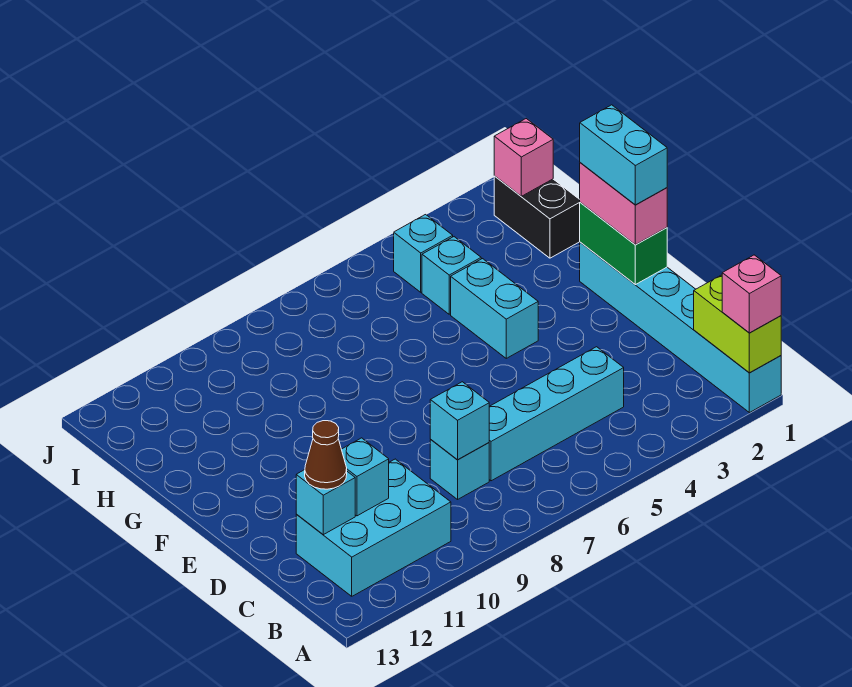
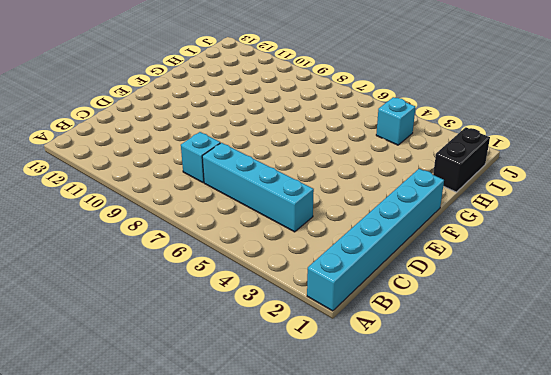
none -> cyan 2x3 brick [296,459,451,596]
none -> cyan 1x2 brick [451,259,538,358]
none -> cyan 1x1 brick [422,237,481,314]

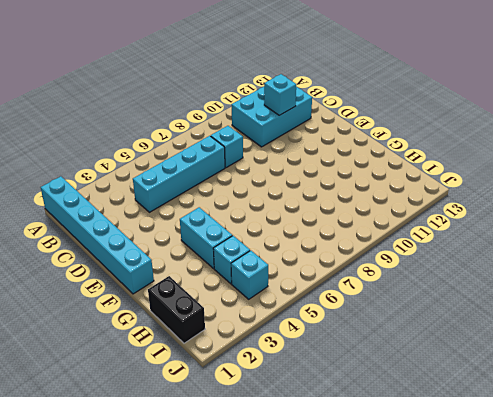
none -> lime 1x2 brick [694,275,781,373]
none -> cyan 1x1 brick [430,382,489,460]
none -> cyan 1x1 brick [296,470,355,535]

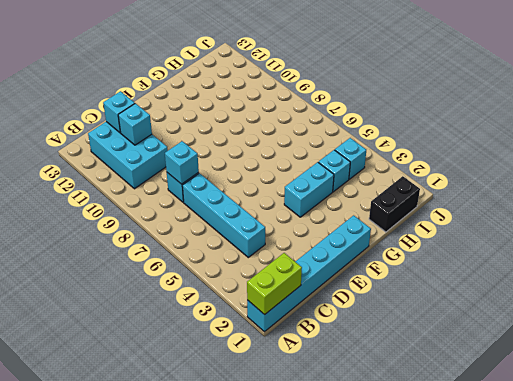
none -> green 1x2 brick [580,203,667,285]
none -> pink 1x1 brick [494,119,553,196]
none -> pink 1x1 brick [722,255,781,333]

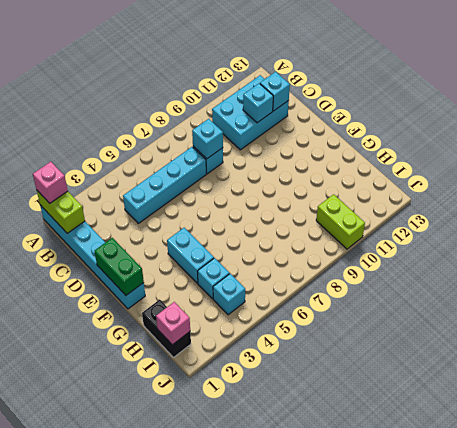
lime 1x2 brick [316,194,365,249] -> none
none -> brown 1x1 cone [305,421,347,489]
none -> pink 1x2 brick [580,163,667,245]
none -> cyan 1x2 brick [580,105,667,205]

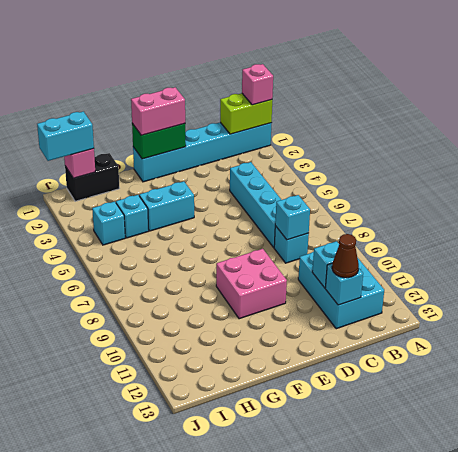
pink 2x2 brick [216,249,287,319] -> none
cyan 1x2 brick [37,111,94,161] -> cyan 1x2 brick moved to [580,105,667,205]

